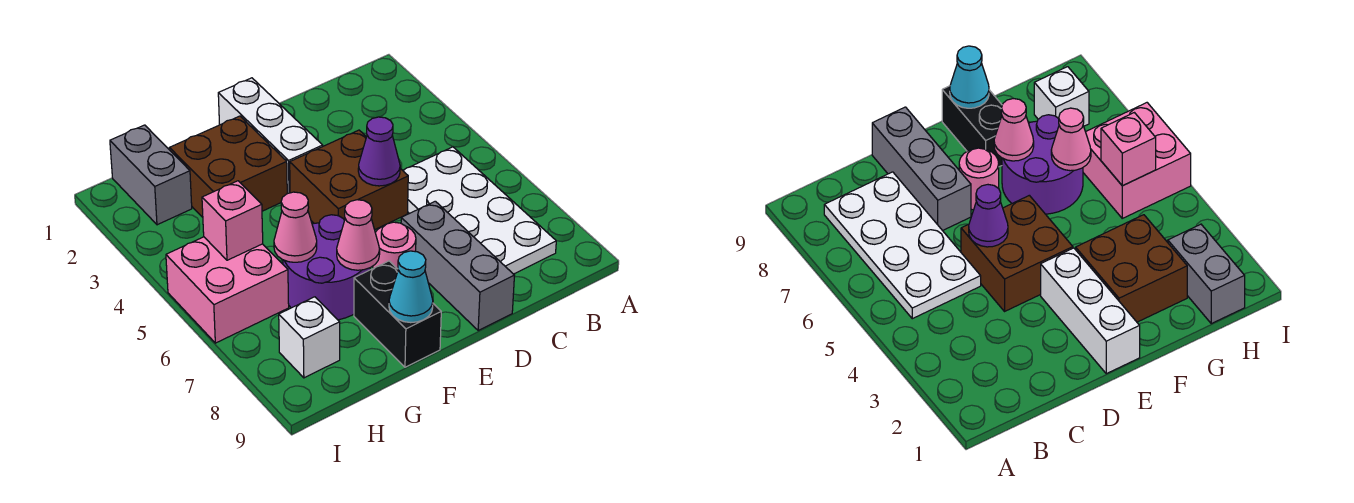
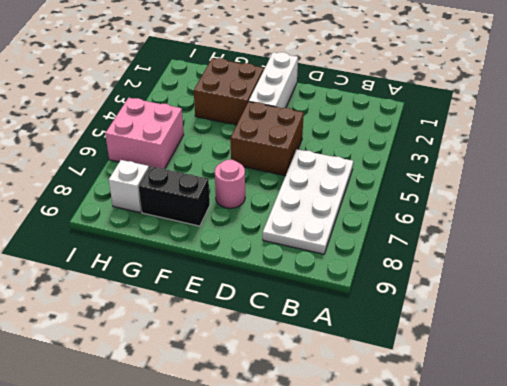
black 1x2 brick [139,166,210,226] -> black 1x2 brick turned to [354,261,441,367]
none -> grey 1x3 brick [401,201,515,330]
none -> purple 2x2 round brick [283,215,370,320]
none -> grey 1x2 brick [110,125,192,225]

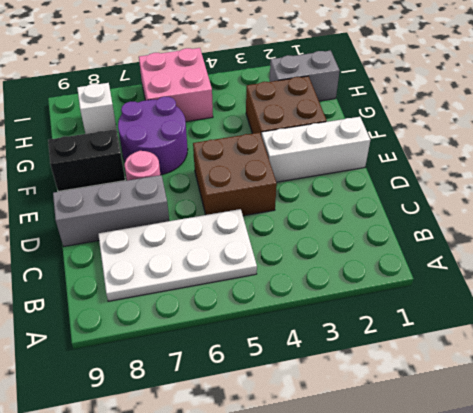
none -> purple 1x1 cone [358,117,400,186]
none -> pink 1x1 cone [337,200,380,270]
none -> cyan 1x1 cone [389,251,433,323]

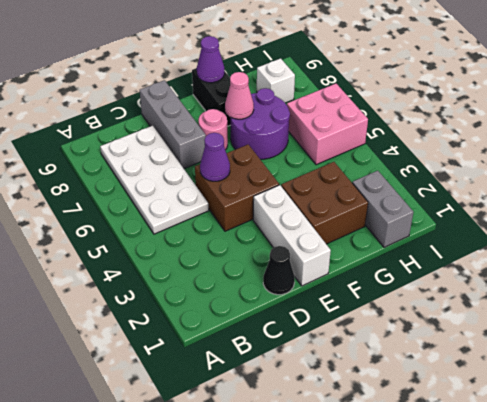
black 1x1 cone [263,246,295,295] -> none
purple 1x1 cone [197,36,225,83] -> cyan 1x1 cone [389,251,433,323]
none -> pink 1x1 cone [274,192,317,262]
none -> pink 1x1 brick [202,181,263,260]

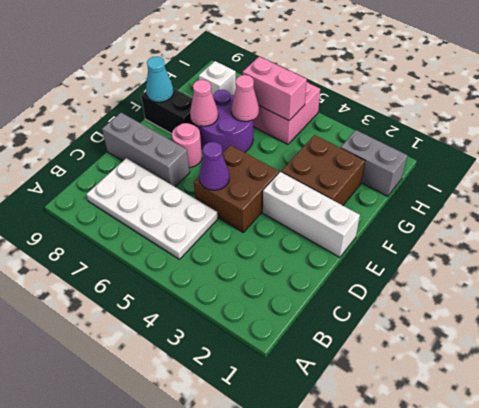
pink 1x2 brick [243,57,307,120] -> pink 1x1 brick [202,181,263,260]

